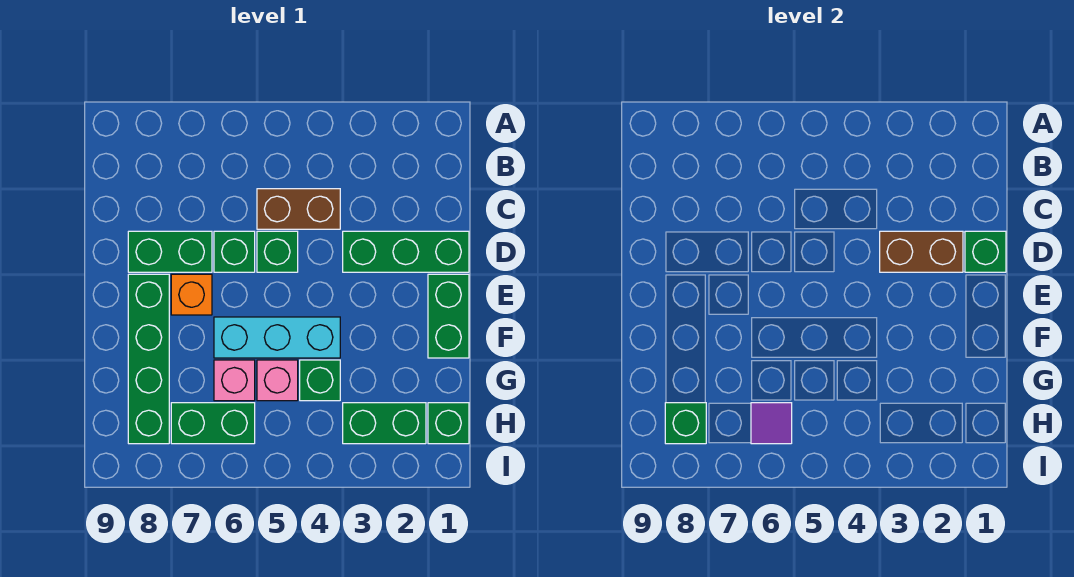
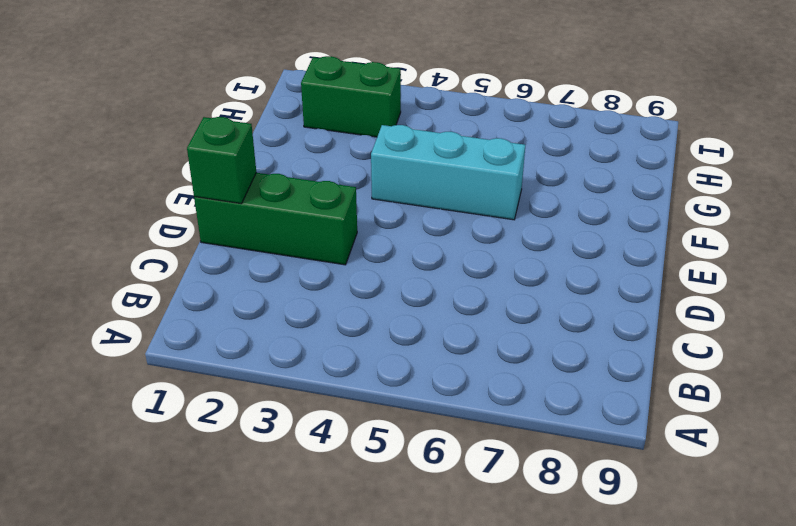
none -> brown 1x2 brick [257,189,340,229]
none -> green 1x1 brick [257,231,298,272]
none -> green 1x1 brick [214,231,255,272]

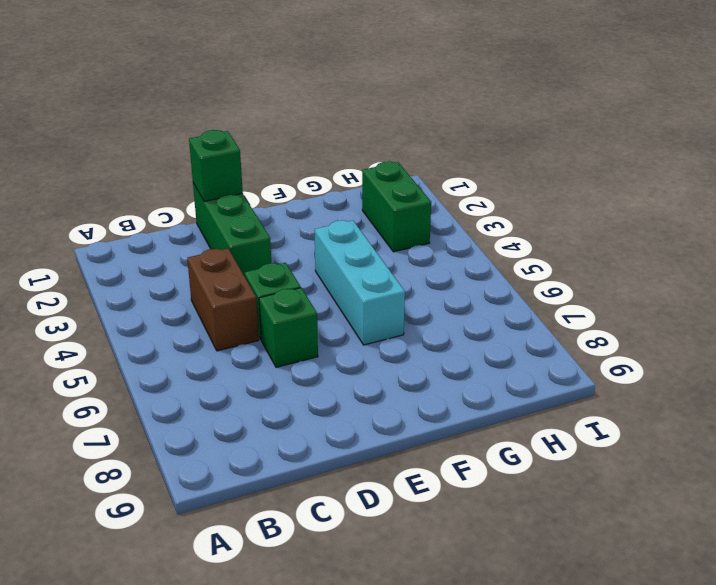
none -> green 1x2 brick [128,231,212,272]
none -> green 1x2 brick [428,274,469,358]
none -> orange 1x1 brick [171,274,212,315]

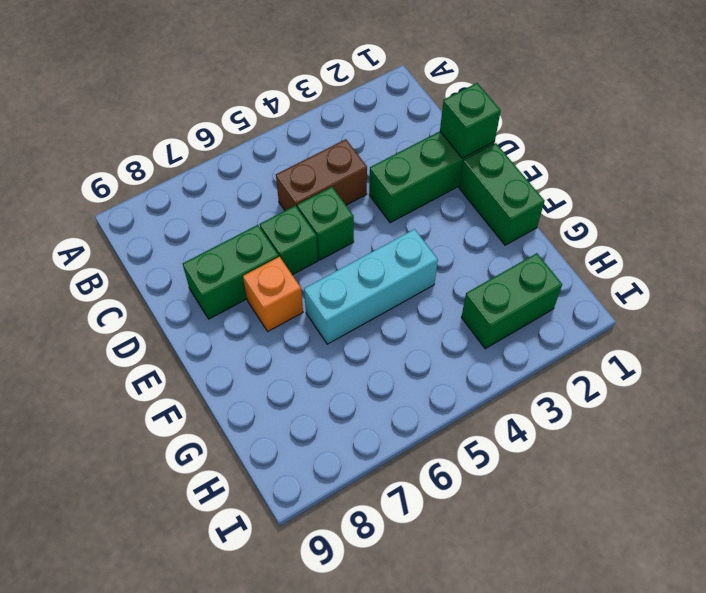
none -> green 1x4 brick [128,274,169,444]
none -> green 1x1 brick [300,360,340,401]
none -> pink 1x1 brick [257,360,298,401]

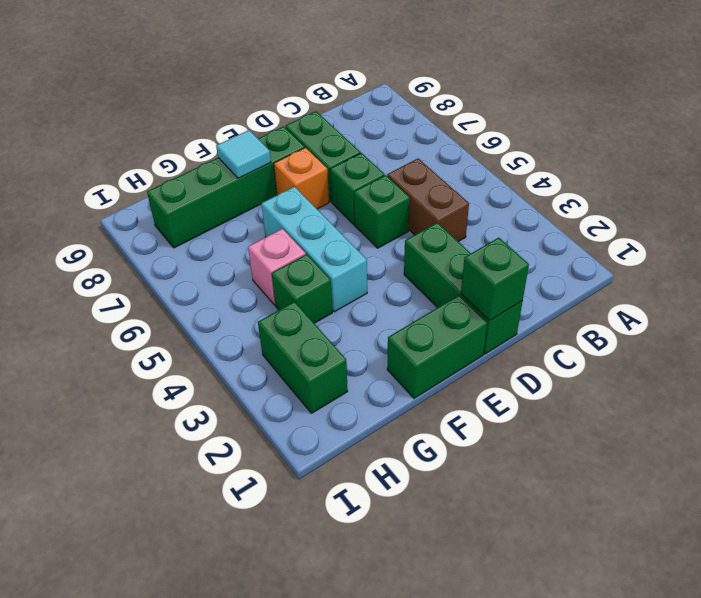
cyan 1x1 tile [216,130,271,178] -> none
none -> pink 1x1 brick [214,360,255,401]
none -> green 1x1 brick [428,403,469,444]
none -> green 1x2 brick [171,403,255,444]

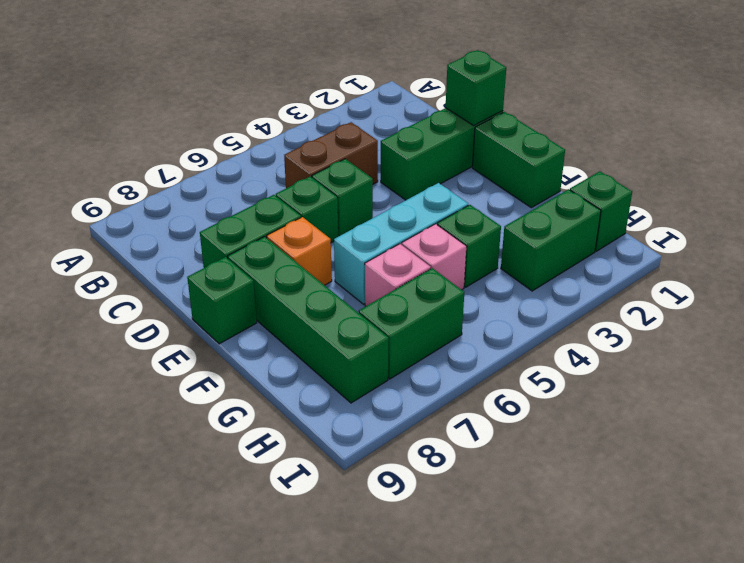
green 1x1 brick [187,257,257,344] -> green 1x1 brick moved to [665,403,706,444]
none -> brown 1x2 brick [880,231,963,272]
none -> purple 1x1 tile [751,403,792,444]

